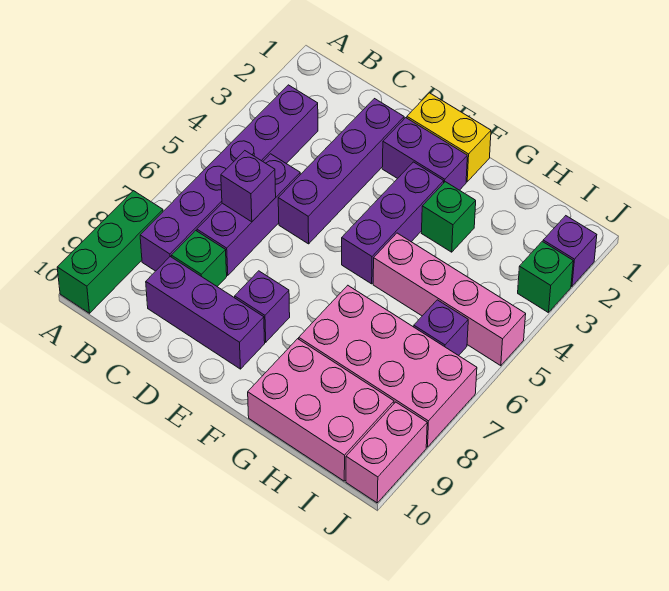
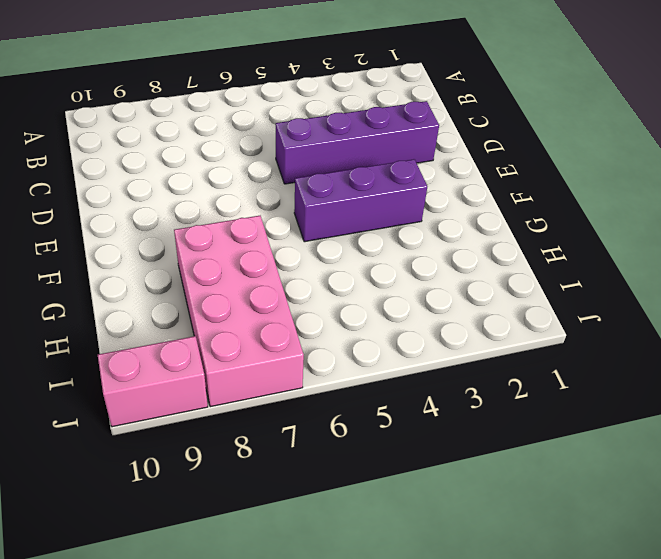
none -> green 1x3 brick [57,191,163,313]
none -> purple 1x6 brick [140,85,318,271]
none -> purple 1x3 brick [197,154,300,275]

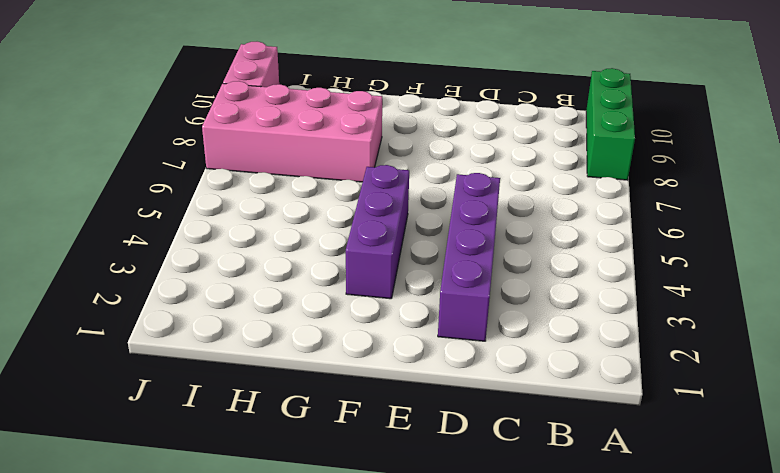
none -> purple 1x6 brick [140,85,318,271]
none -> purple 1x3 brick [197,154,300,275]
none -> green 1x1 brick [171,230,227,286]

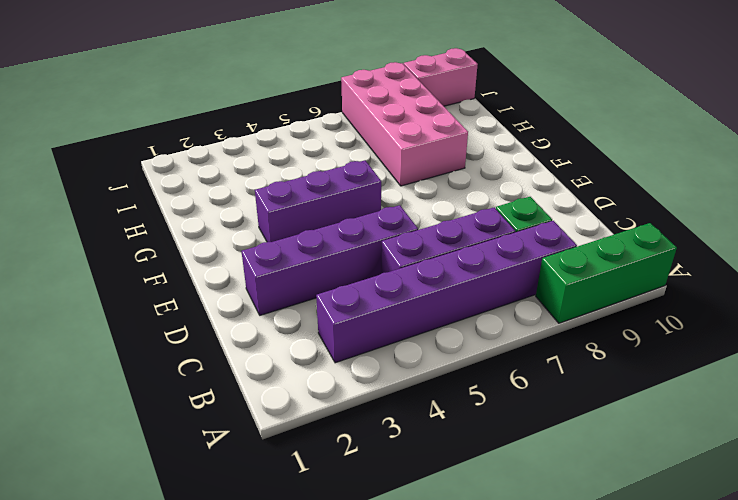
none -> purple 1x3 brick [146,257,265,369]
none -> yellow 1x2 brick [407,93,491,182]
none -> purple 1x2 brick [382,118,467,190]

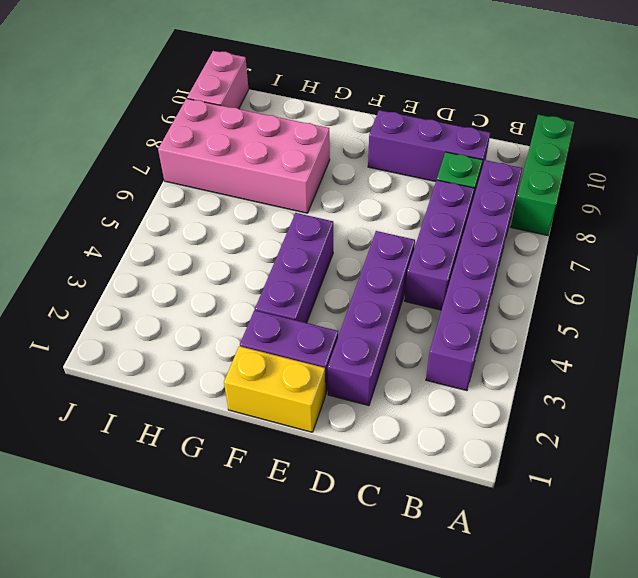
none -> purple 1x1 brick [235,271,290,342]
none -> green 1x1 brick [422,182,476,252]
none -> pink 1x4 brick [373,233,526,366]

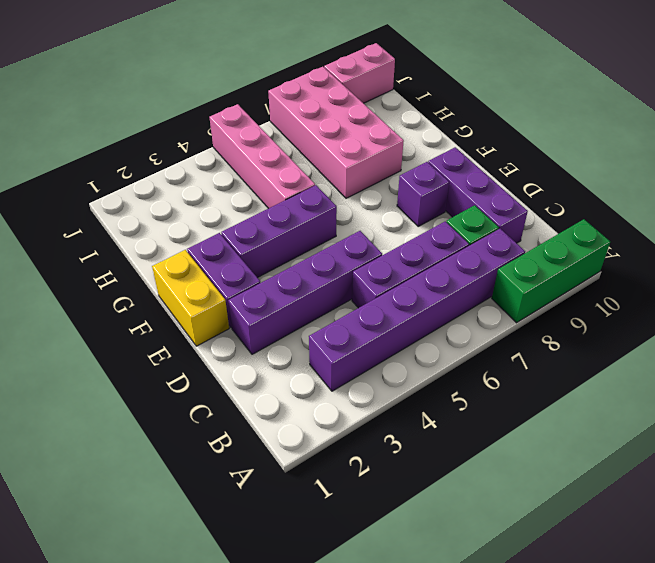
none -> green 1x1 brick [422,182,476,252]
none -> pink 2x3 brick [248,339,394,481]
none -> purple 1x1 brick [414,300,468,356]

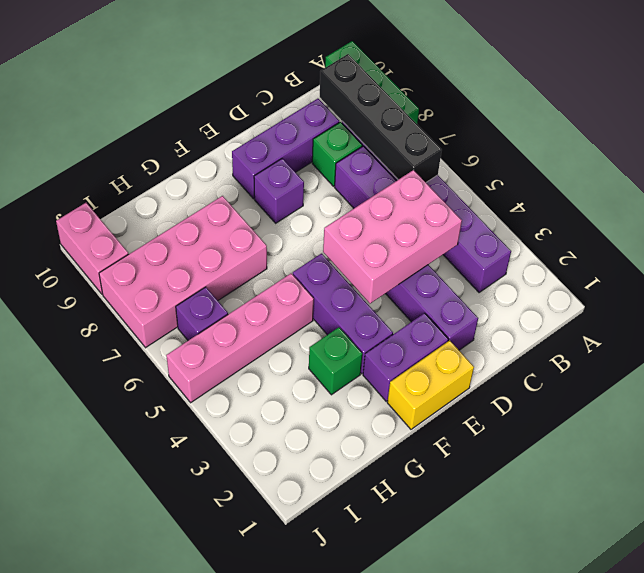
black 1x4 brick [320,54,442,182] -> none
pink 2x3 brick [323,170,462,304] -> pink 2x3 brick moved to [248,339,394,481]
none -> purple 1x1 brick [543,216,597,286]
none -> green 1x1 brick [518,241,573,313]
none -> purple 1x1 brick [221,151,276,222]

